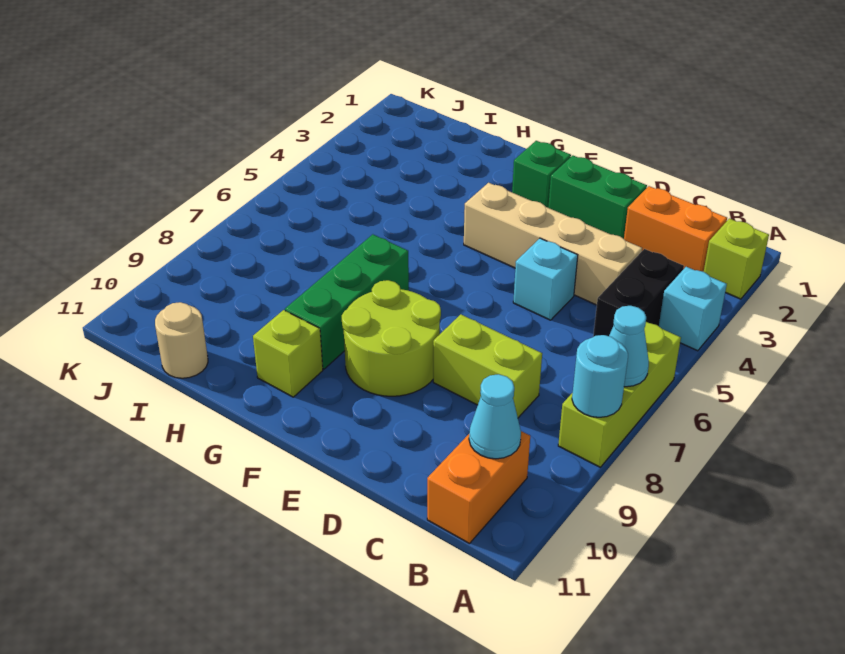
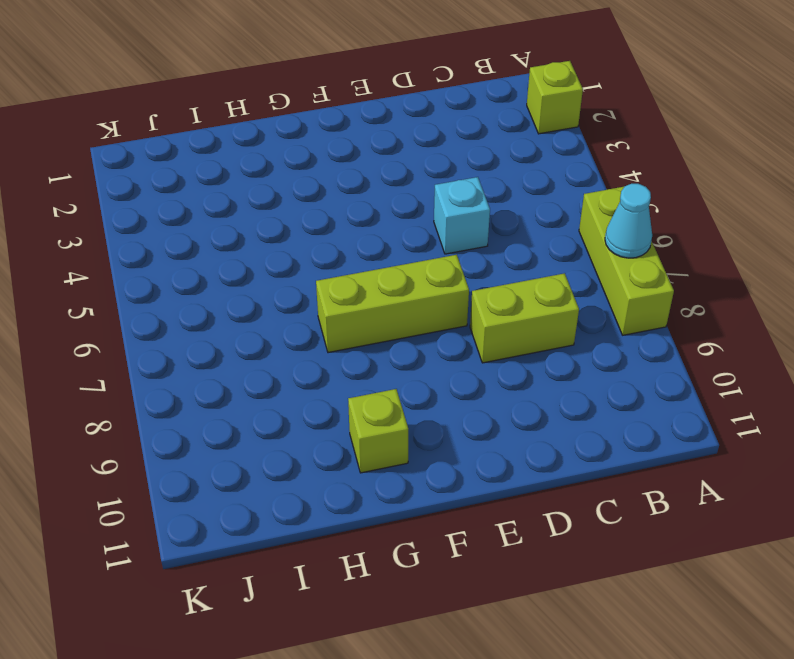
lime 1x3 brick [316,255,469,353] -> green 1x3 brick [285,234,409,369]
none -> cyan 1x1 brick [659,267,727,351]
none -> orange 1x2 brick [624,186,727,272]
none -> black 1x2 brick [593,249,684,337]

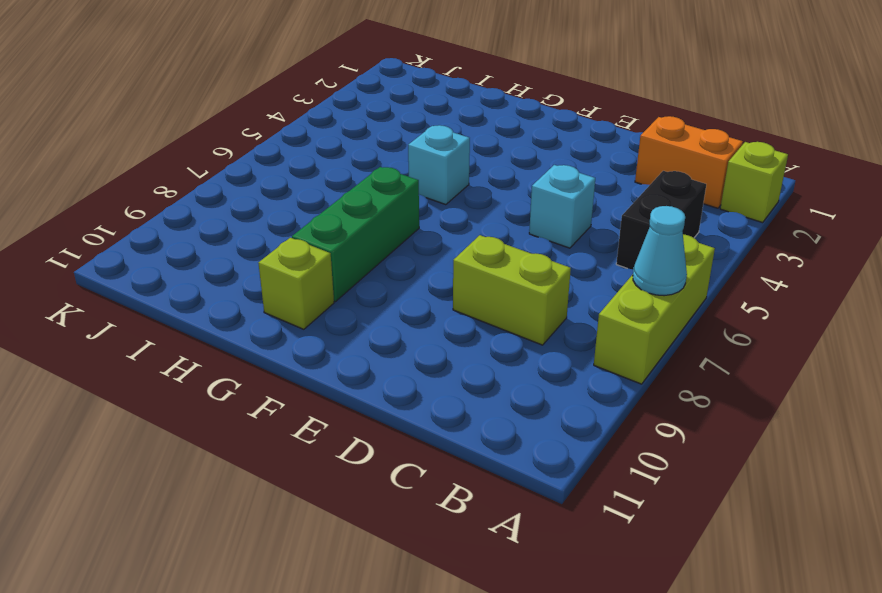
cyan 1x1 brick [408,125,470,205] -> cyan 1x1 brick moved to [659,267,727,351]
none -> orange 1x2 brick [427,431,530,544]
none -> tan 1x4 brick [464,183,642,305]
none -> green 1x2 brick [548,156,647,239]

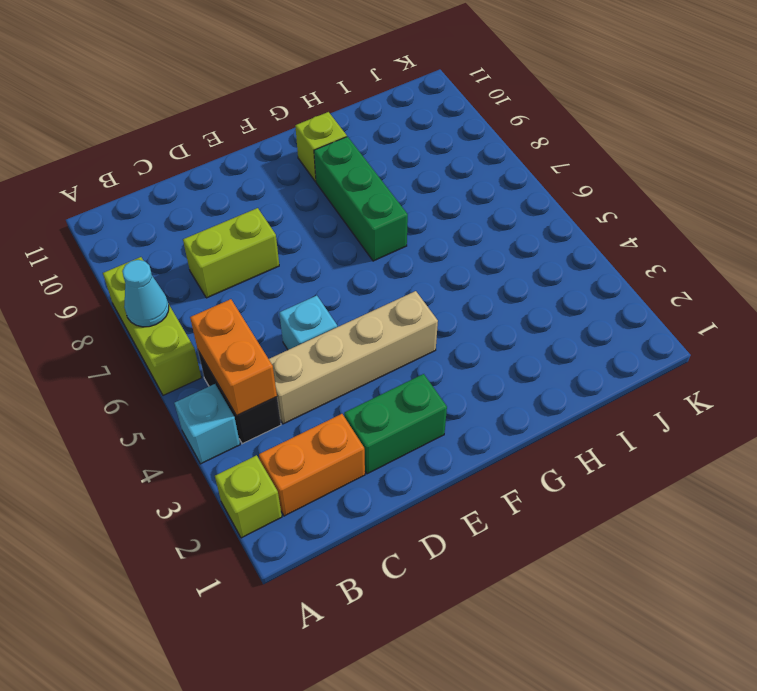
orange 1x2 brick [190,299,277,416] -> orange 1x2 brick moved to [427,431,530,544]
none -> lime 2x2 round brick [342,280,441,396]
none -> green 1x1 brick [512,141,571,208]
none -> tan 1x1 round brick [155,302,208,378]

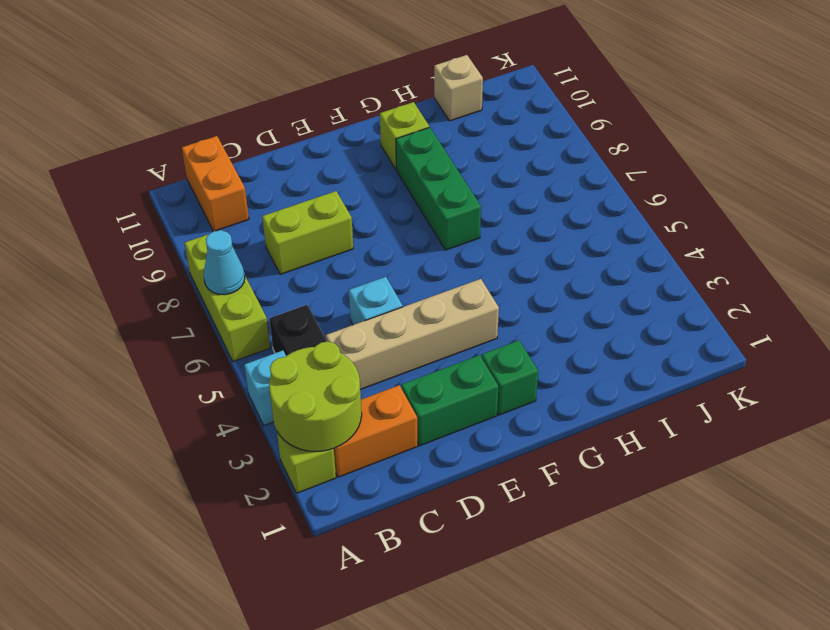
lime 2x2 round brick [269,342,362,451] -> lime 2x2 round brick moved to [342,280,441,396]
tan 1x1 brick [434,55,483,121] -> tan 1x1 round brick [155,302,208,378]
none -> cyan 1x1 round brick [572,335,628,417]
none -> cyan 1x1 cone [469,374,521,459]

